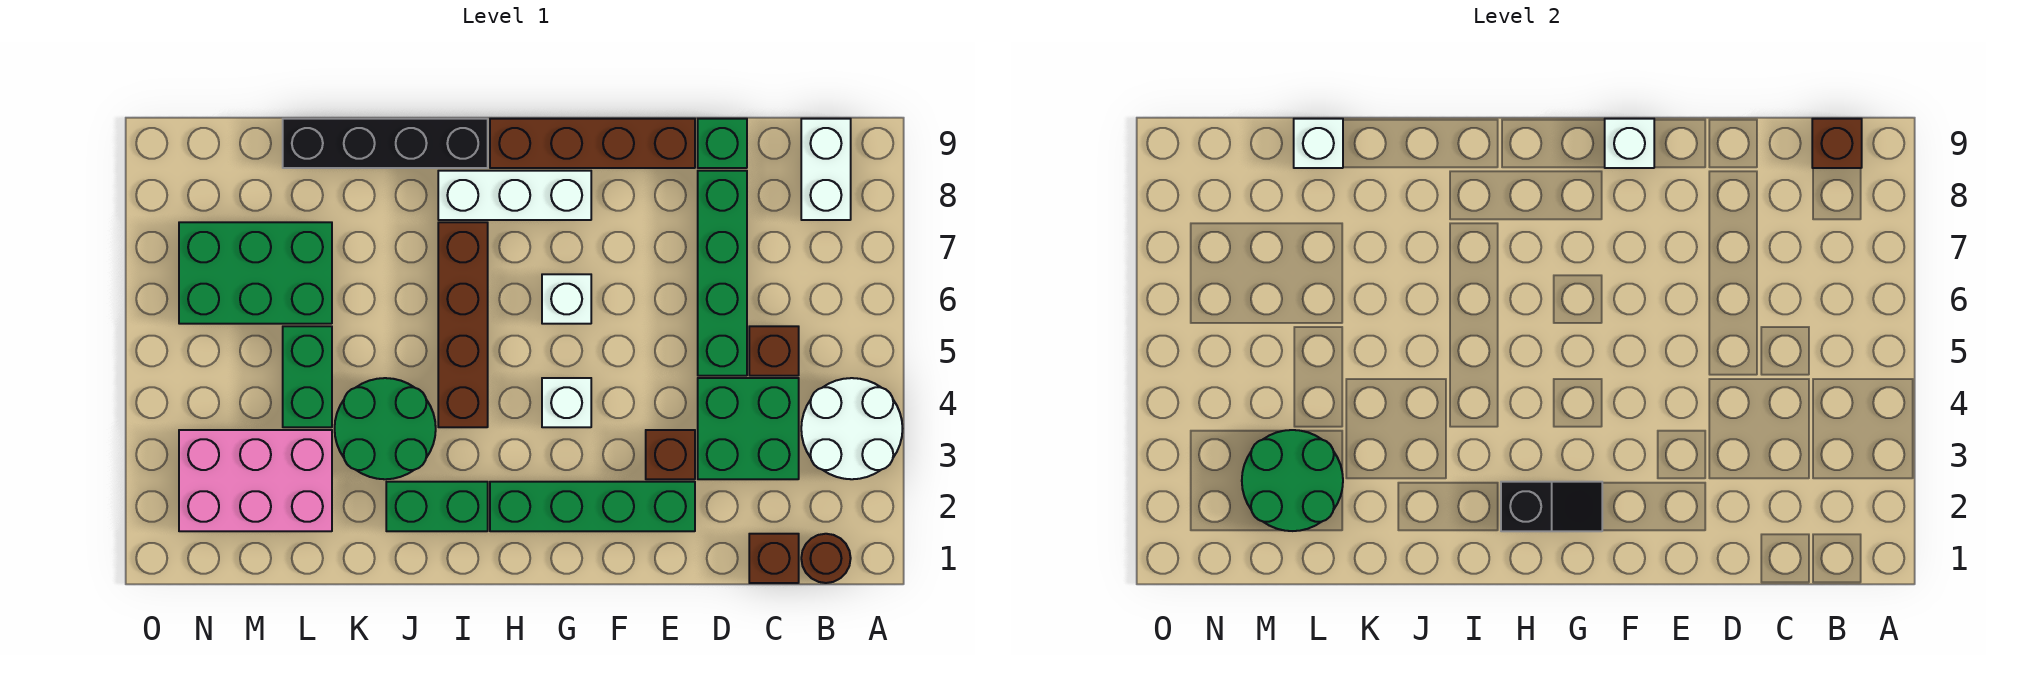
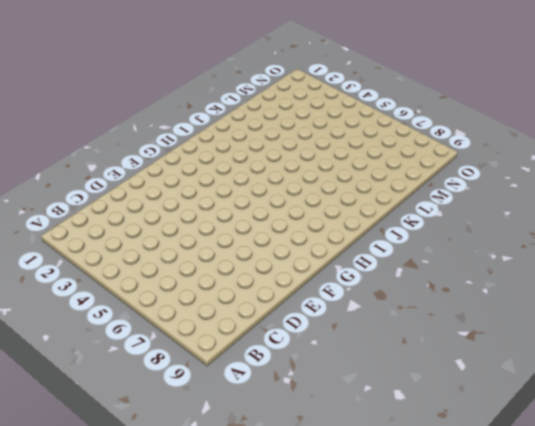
none -> white 2x2 round brick [801,378,903,479]
none -> brown 1x1 round brick [801,534,851,583]
none -> white 1x2 brick [801,119,851,220]

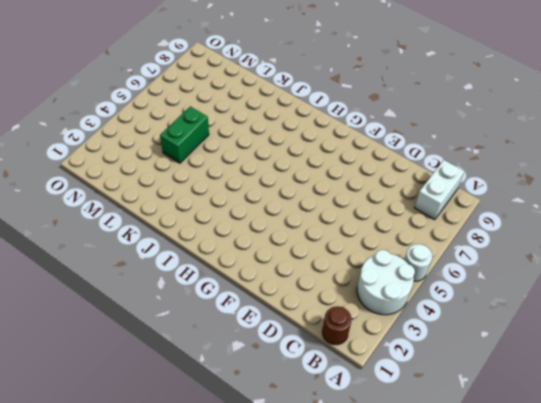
white 1x1 round brick [405,244,432,281] -> none
none -> brown 1x1 brick [749,534,799,583]
none -> green 2x2 brick [698,378,799,479]
none -> brown 1x1 brick [749,326,799,376]

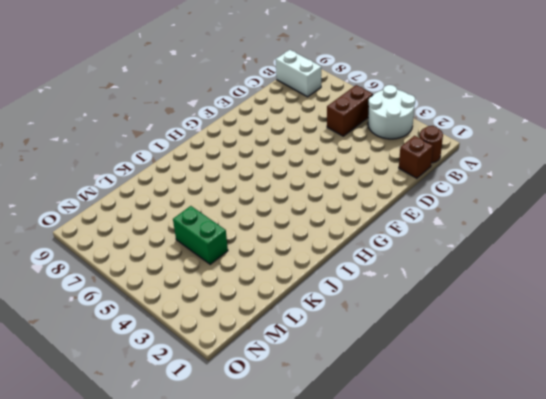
brown 1x2 brick [327,85,373,136] -> brown 1x1 brick [749,326,799,376]
none -> green 2x2 brick [698,378,799,479]
none -> green 1x4 brick [698,171,747,376]
none -> green 1x1 brick [698,119,747,168]

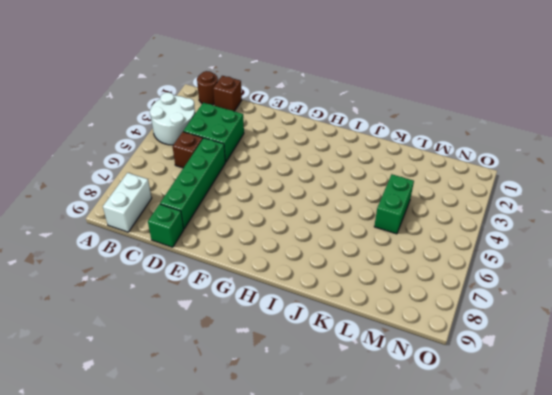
none -> green 1x4 brick [490,482,695,531]
none -> brown 1x1 brick [646,430,695,479]
none -> brown 1x4 brick [490,119,695,168]

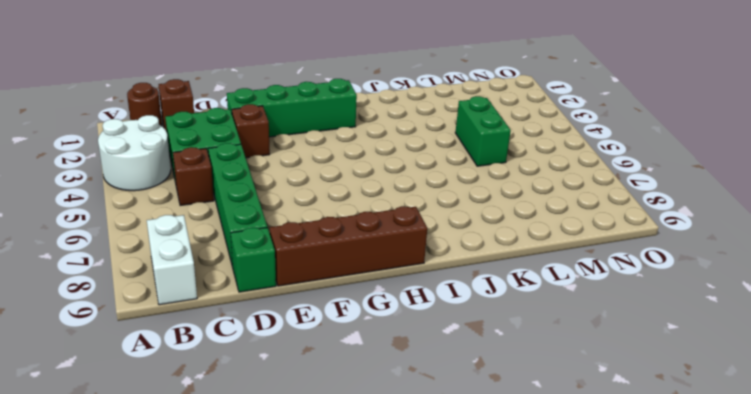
none -> white 1x1 brick [542,378,591,427]
none -> white 1x1 brick [542,274,591,324]
none -> white 1x3 brick [438,171,591,220]

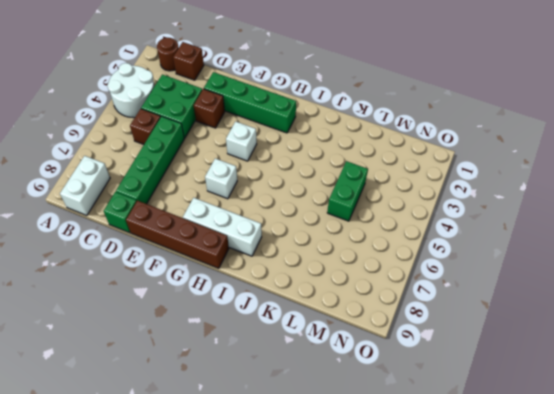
none -> green 1x2 brick [386,482,488,531]
none -> brown 1x4 brick [438,222,488,427]
none -> black 1x4 brick [283,119,488,168]

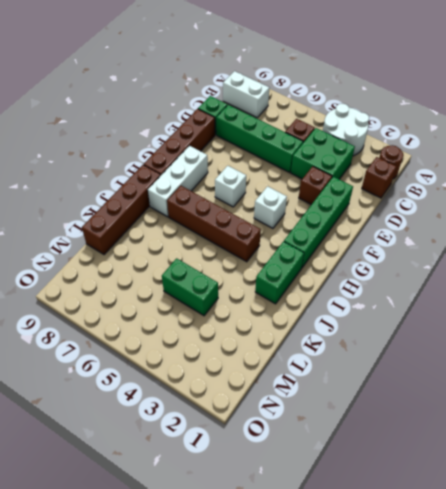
brown 1x4 brick [82,165,161,255] -> black 1x4 brick [283,119,488,168]
none -> green 2x2 round brick [335,378,436,479]
none -> pink 2x3 brick [179,430,332,531]
none -> green 2x3 brick [179,222,332,324]

